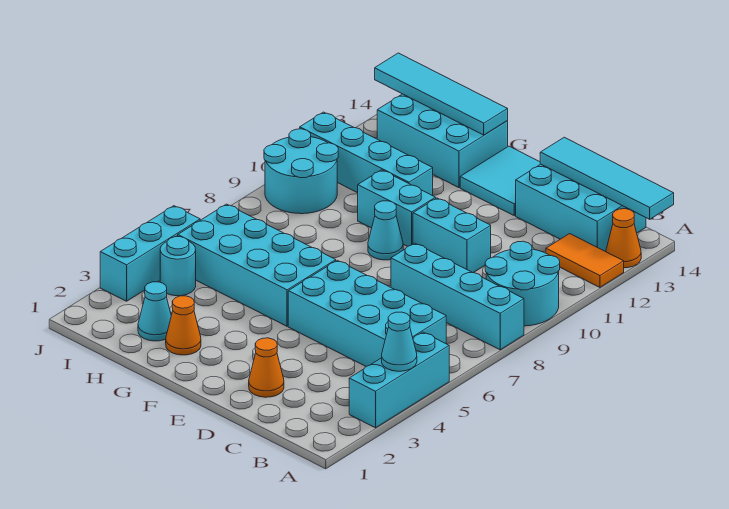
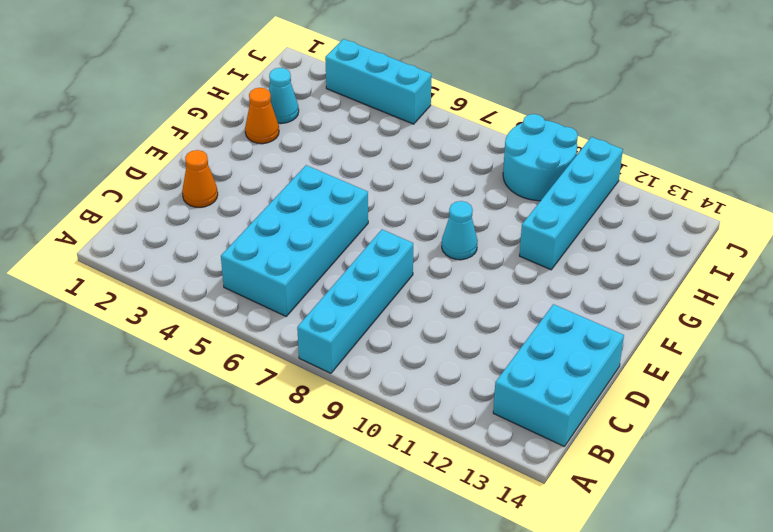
none -> cyan 1x3 brick [349,332,449,428]
none -> cyan 2x2 round brick [485,241,560,326]
none -> orange 1x2 tile [546,234,624,287]

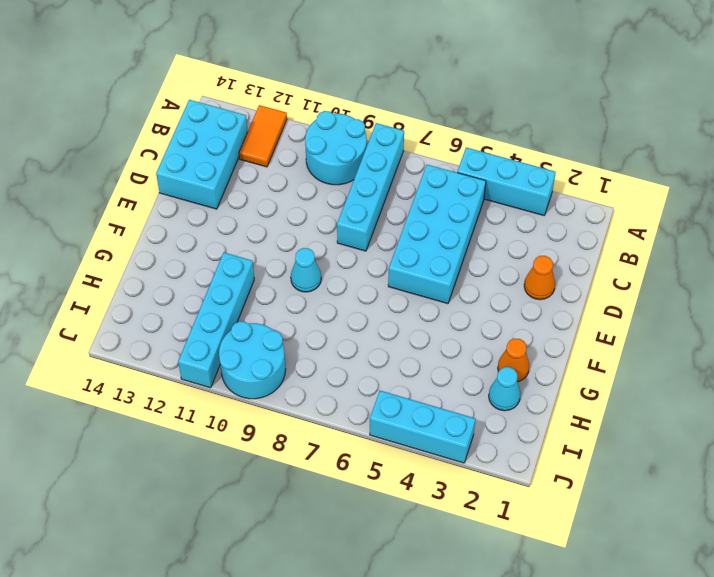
none -> orange 1x1 cone [606,209,641,268]
none -> cyan 1x2 brick [413,198,491,273]
none -> cyan 2x2 tile [460,146,540,216]

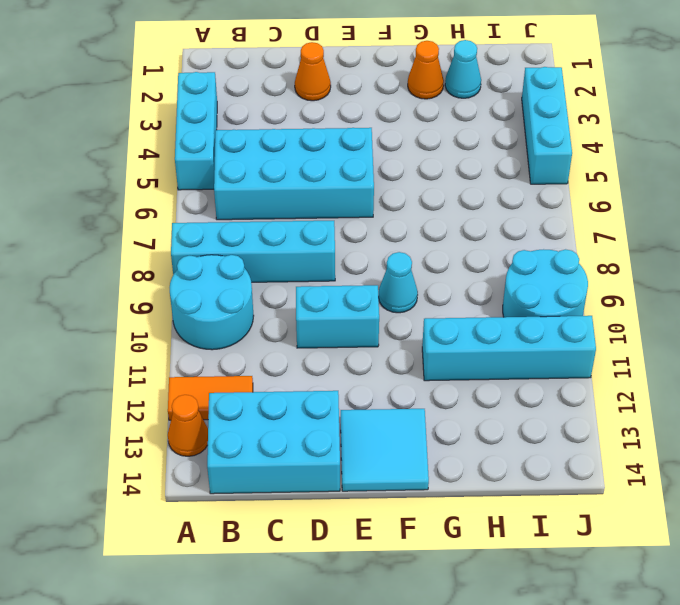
none -> cyan 2x4 brick [178,204,336,326]
none -> cyan 1x2 brick [358,170,436,246]
none -> cyan 2x3 brick [377,94,508,188]

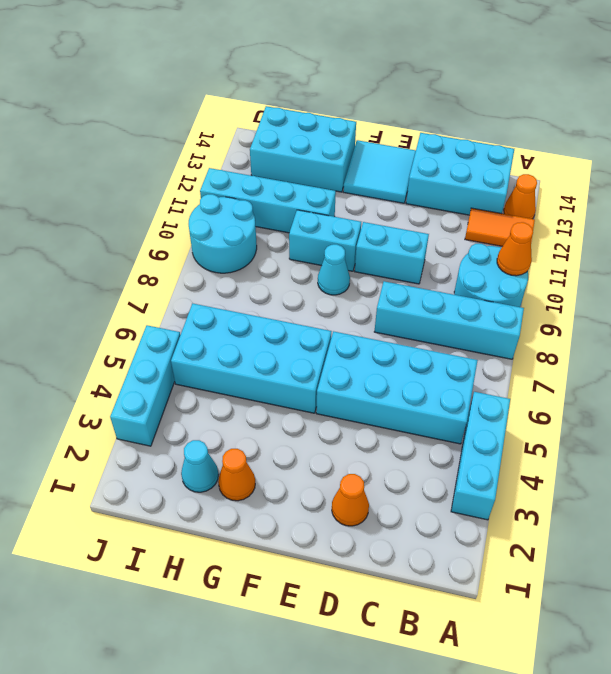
orange 1x1 cone [497,222,533,276] -> none
none -> cyan 1x1 round brick [160,237,196,296]
none -> cyan 1x1 cone [382,312,417,371]
none -> cyan 1x4 tile [540,137,674,219]

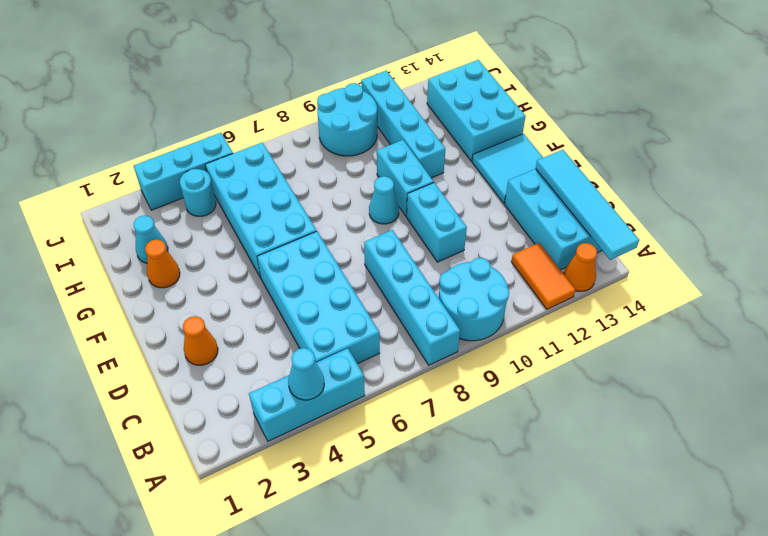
none -> cyan 1x4 tile [375,53,508,135]

